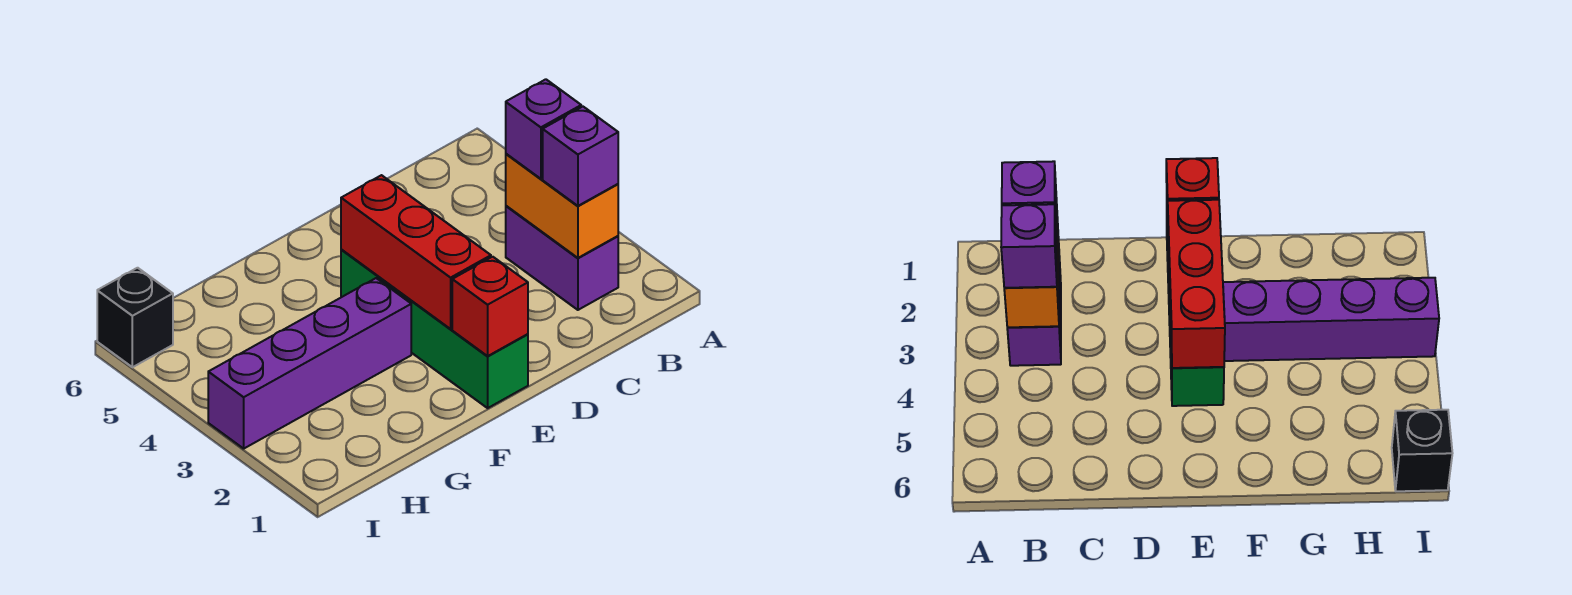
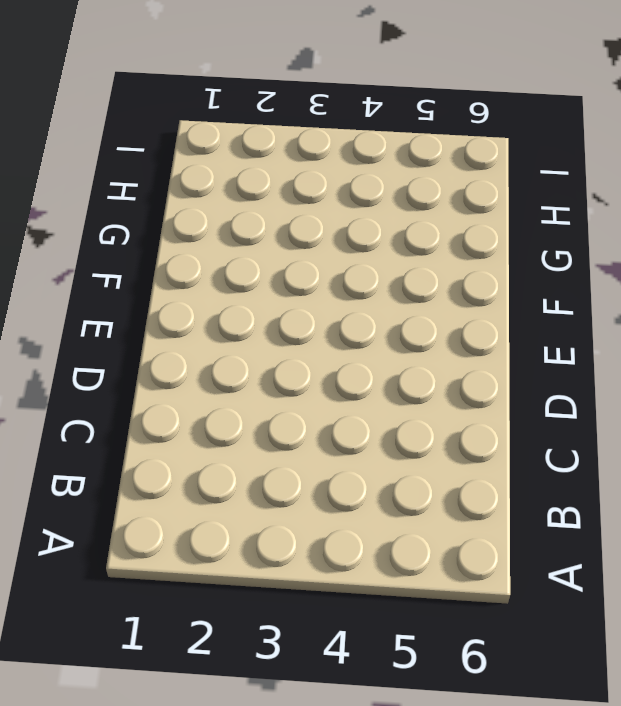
none -> purple 1x2 brick [506,206,618,310]
none -> green 1x4 brick [341,250,528,408]

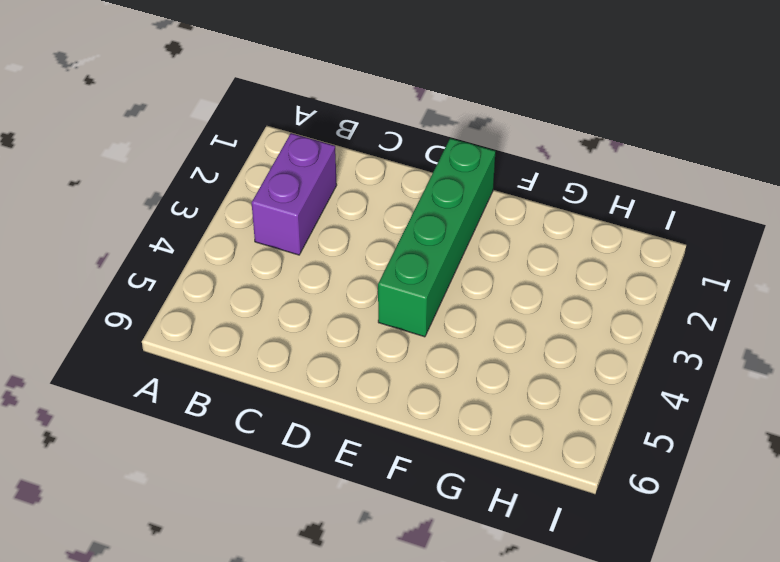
none -> purple 1x4 brick [208,278,411,449]
none -> black 1x1 brick [97,268,173,367]

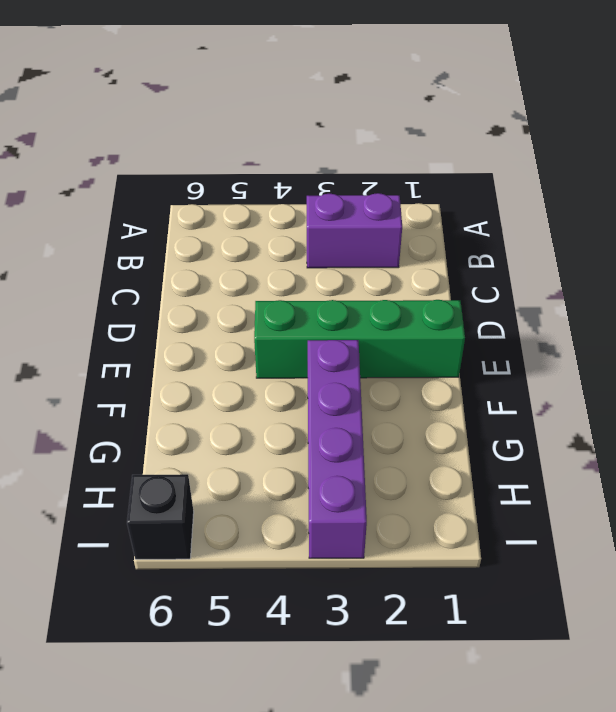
none -> orange 1x2 brick [506,154,618,258]
none -> red 1x1 brick [452,257,528,356]

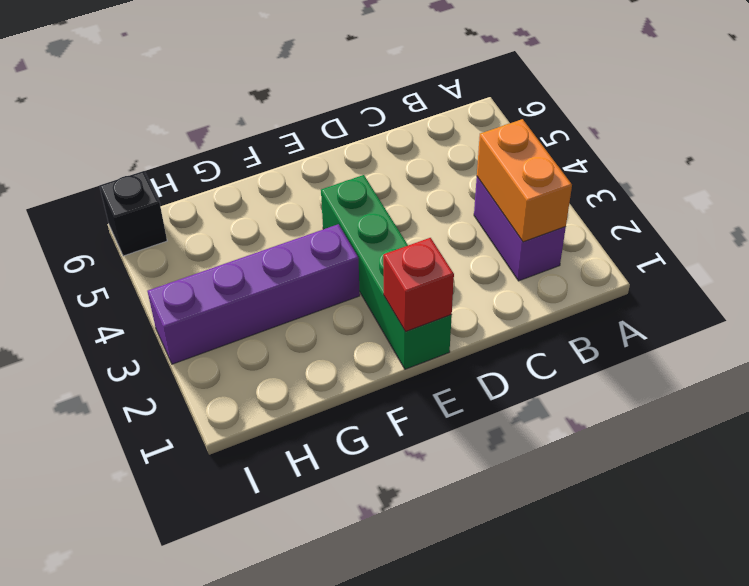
none -> red 1x3 brick [341,175,491,329]
none -> purple 1x1 brick [543,107,618,206]

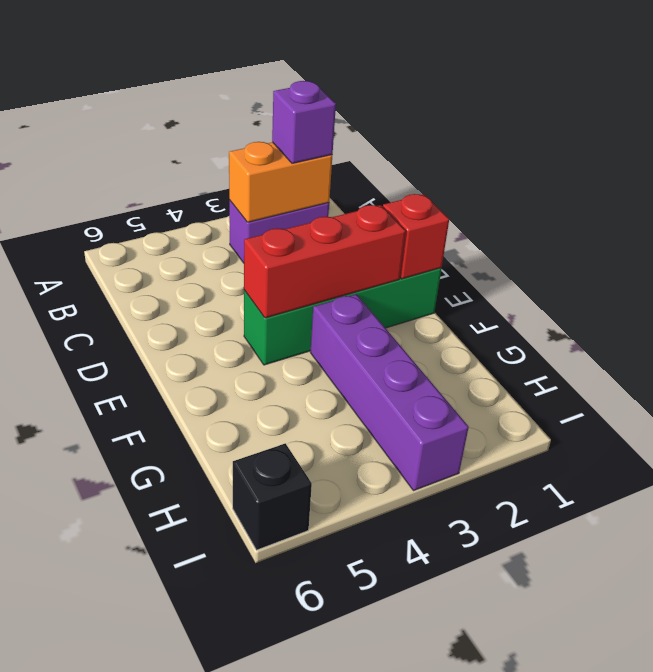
none -> purple 1x1 brick [506,79,581,179]

